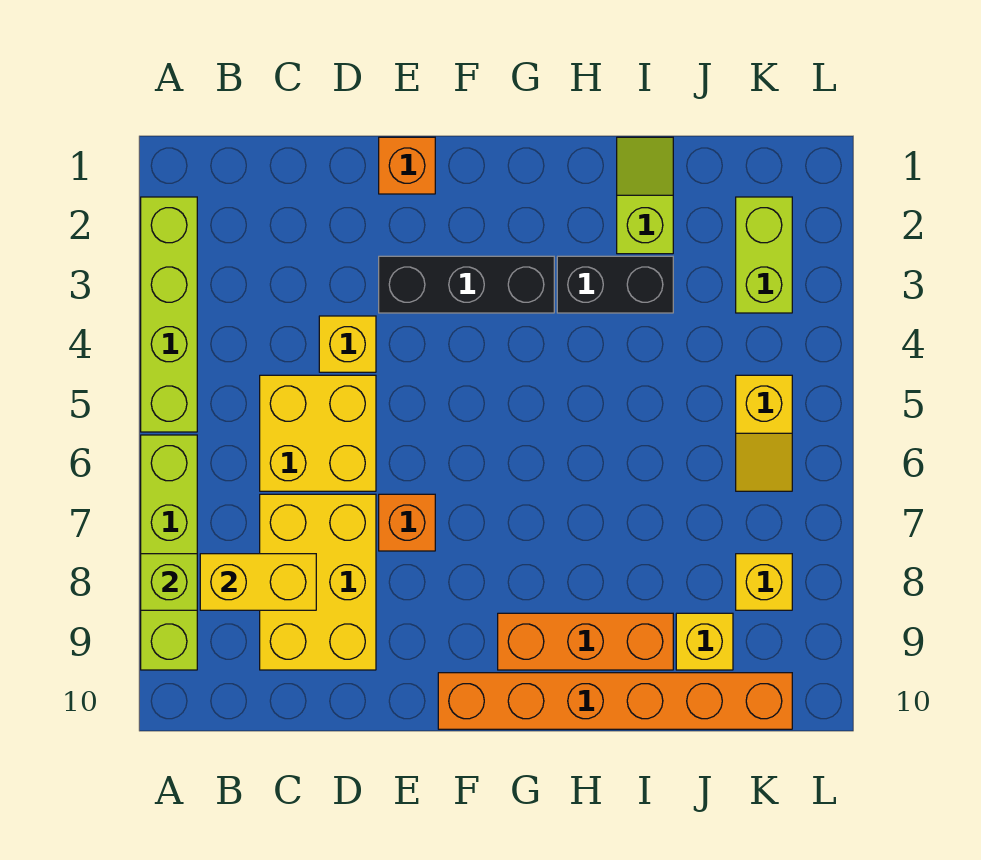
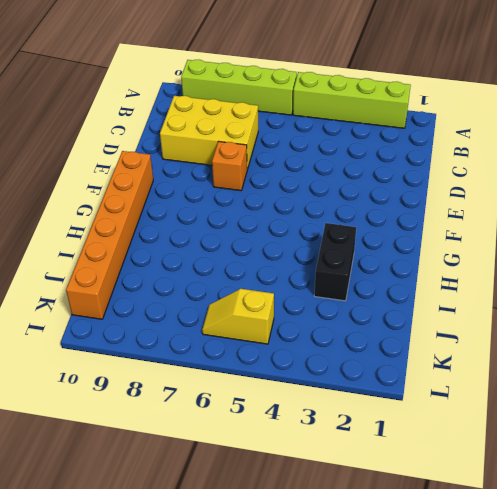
none -> yellow 2x2 brick [260,375,376,491]
none -> yellow 1x1 brick [319,316,376,372]
none -> orange 1x1 brick [379,137,435,194]

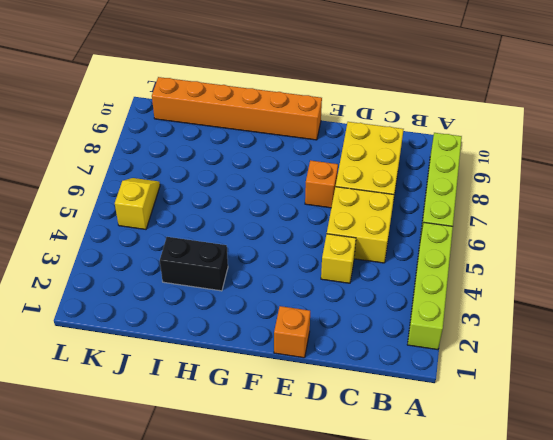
none -> black 1x3 brick [379,256,554,313]
none -> orange 1x3 brick [498,613,673,670]
none -> lime 1x2 slope [617,137,673,254]

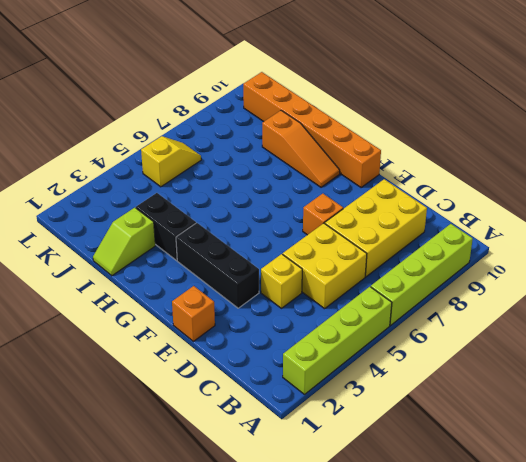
orange 1x3 slope [262,110,340,187] -> orange 1x3 brick [498,613,673,670]
none -> yellow 1x1 brick [676,613,733,670]
none -> lime 1x2 brick [736,197,792,313]
none -> yellow 1x1 brick [736,554,792,610]

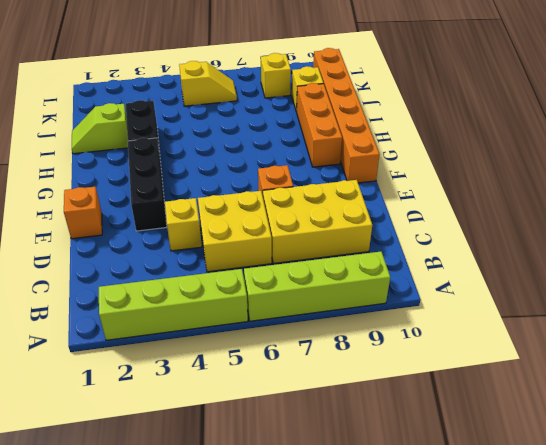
none -> lime 1x2 brick [736,197,792,313]
none -> lime 1x1 brick [141,554,197,610]
none -> yellow 1x2 brick [200,554,316,610]

